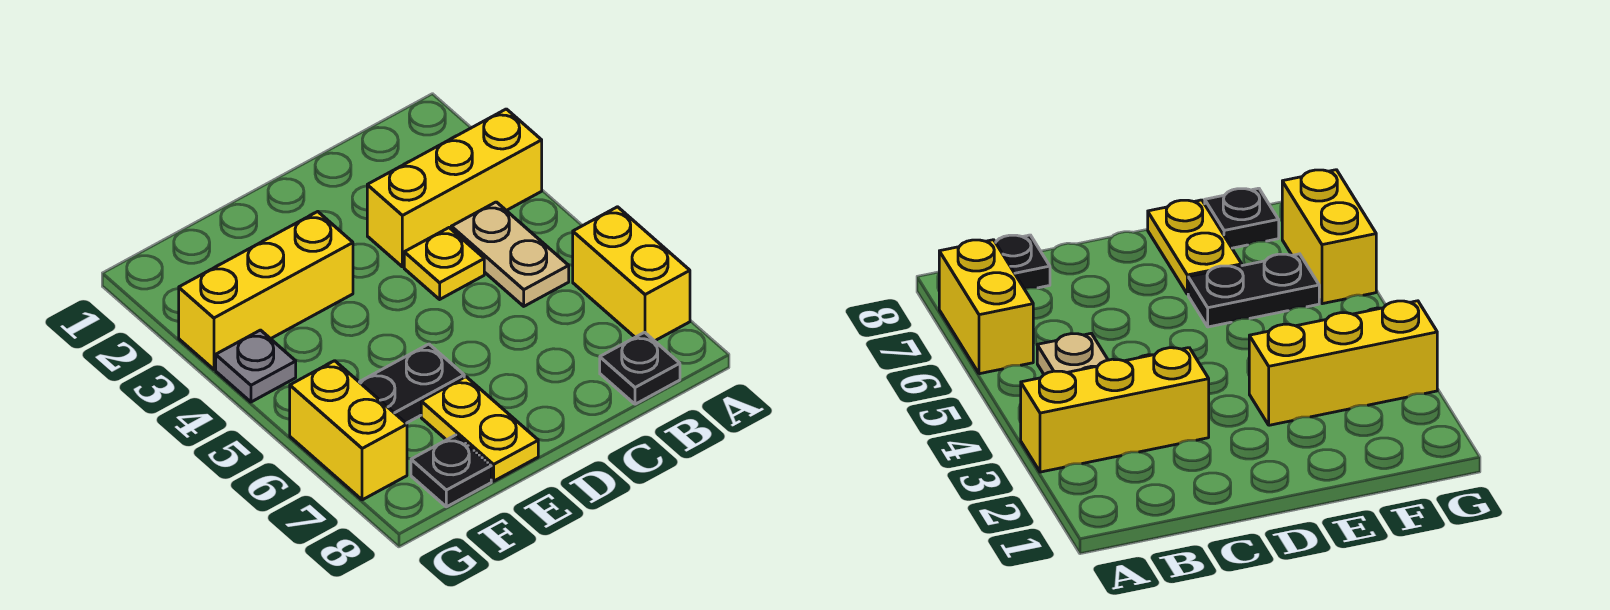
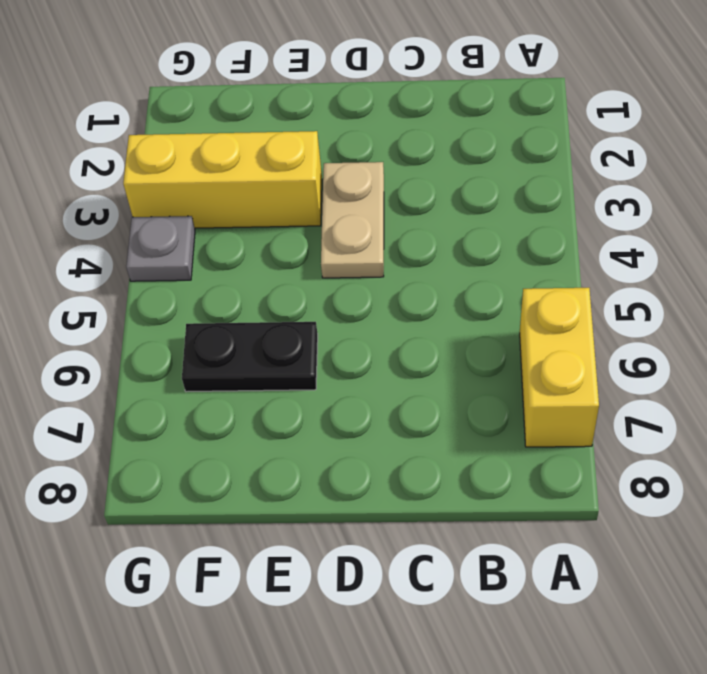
tan 1x2 plate [321,162,384,278] -> tan 1x2 plate moved to [451,202,569,306]
none -> yellow 1x3 brick [367,109,542,267]
none -> black 1x1 plate [600,332,680,404]

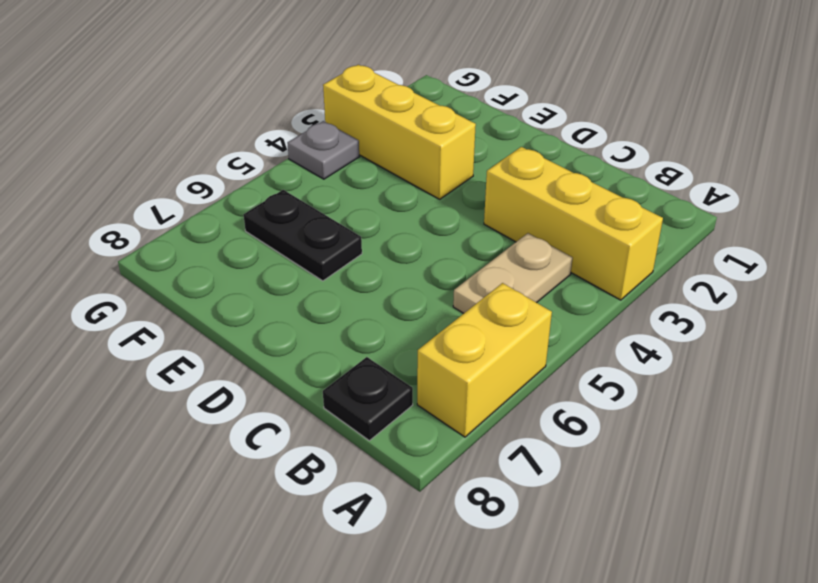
none -> yellow 1x1 plate [404,228,484,299]
none -> yellow 1x2 plate [421,377,538,481]

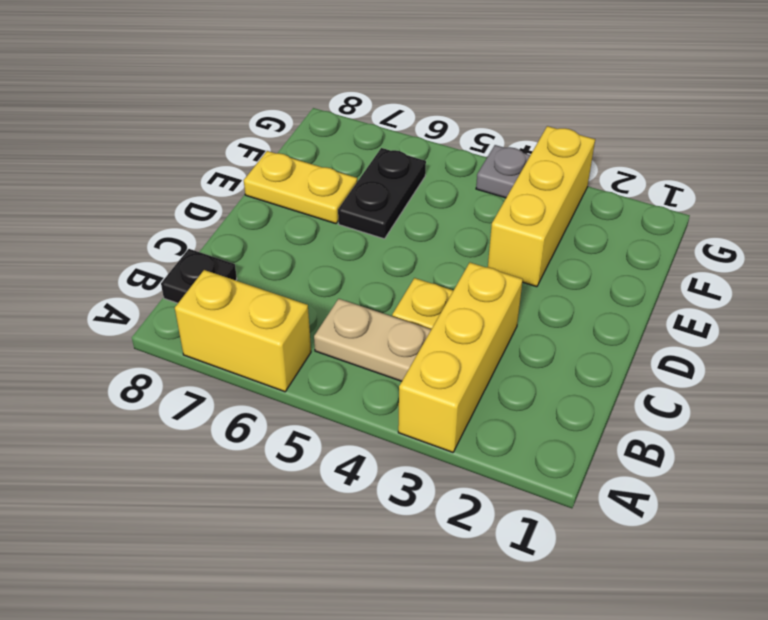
none -> black 1x1 plate [411,435,491,507]
none -> yellow 1x2 brick [290,361,407,500]

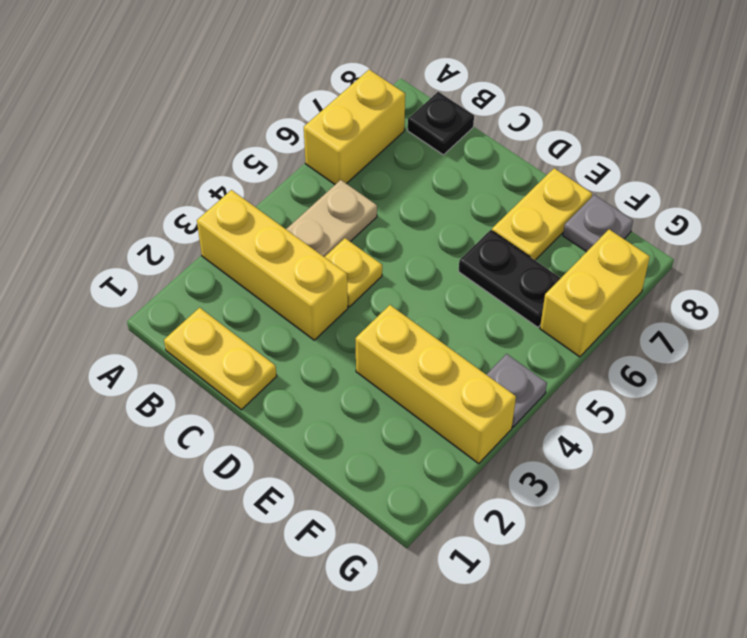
yellow 1x2 plate [164,308,277,410] -> none
grey 1x1 plate [563,195,633,252] -> black 1x1 plate [411,435,491,507]

